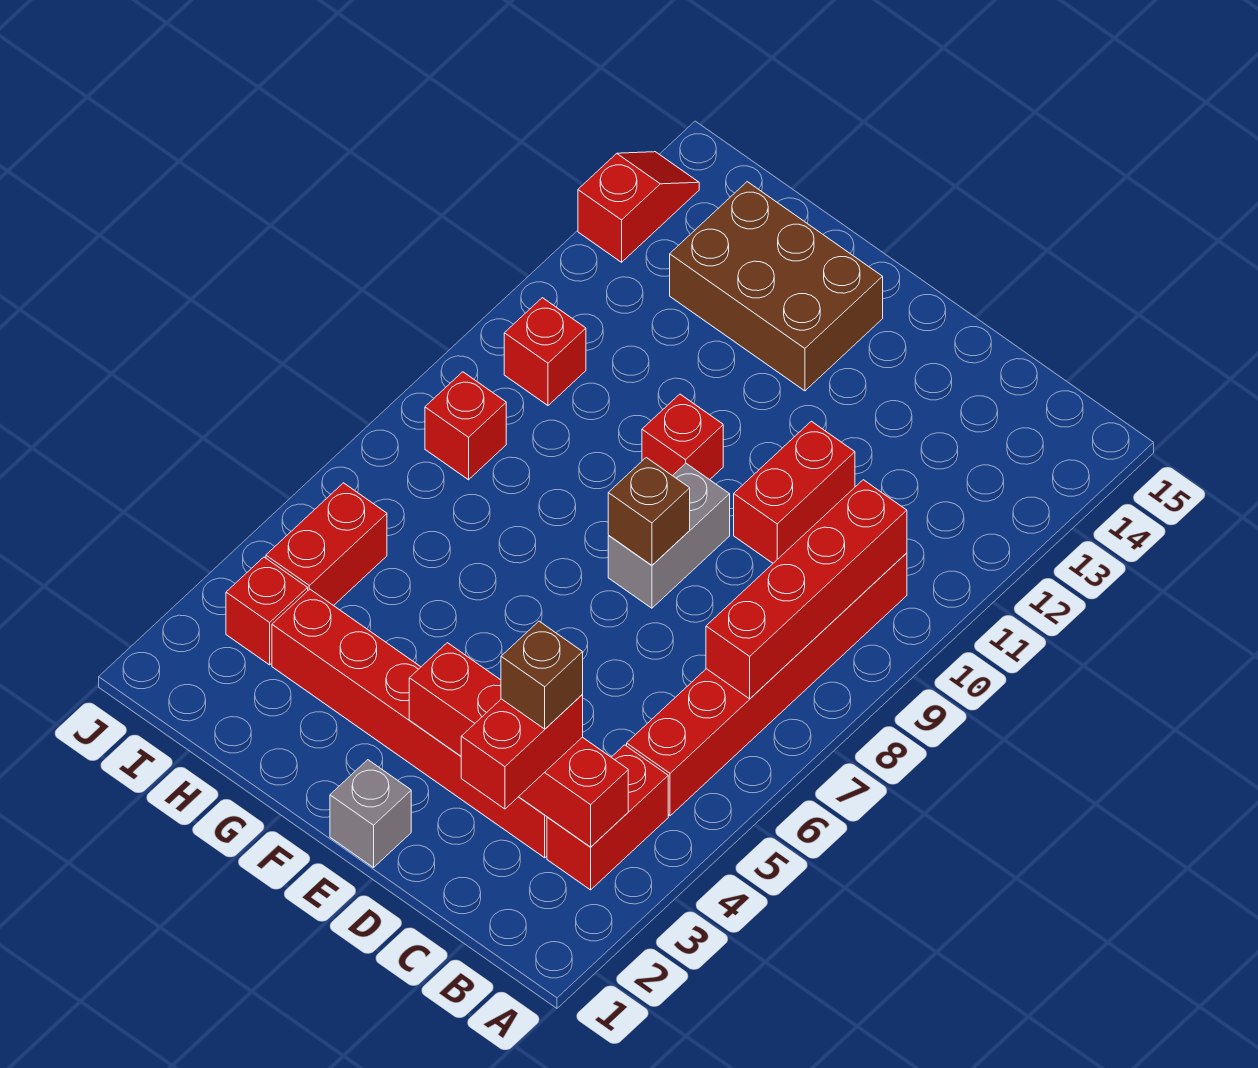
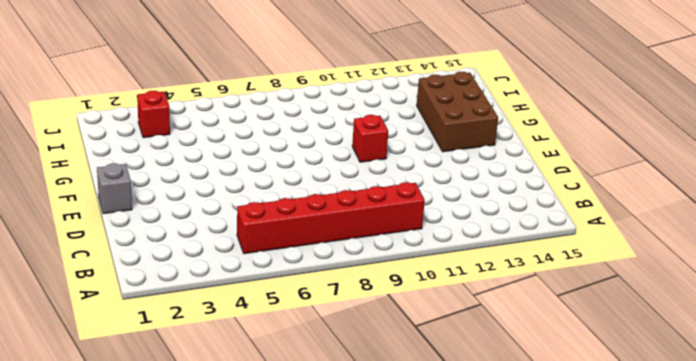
none -> red 1x2 brick [547,745,668,890]
none -> red 1x6 brick [272,589,547,858]
none -> red 1x2 brick [734,421,855,563]

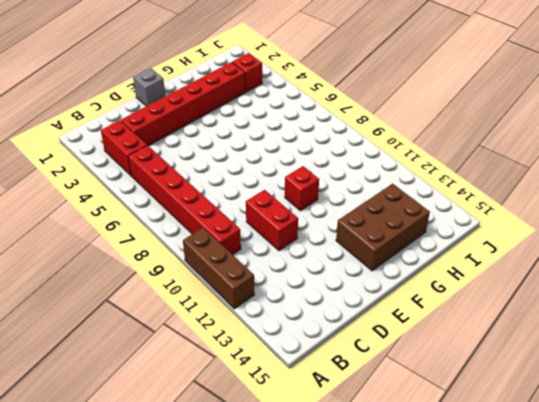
brown 1x3 brick [183,228,255,309] -> none
none -> grey 1x2 brick [608,463,730,608]
none -> red 1x2 brick [266,483,387,606]
none -> red 1x1 brick [425,372,506,480]

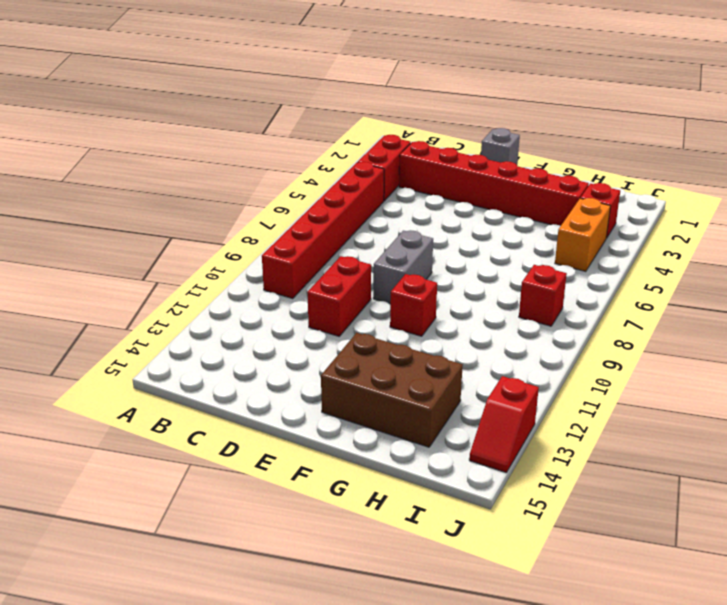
orange 1x2 brick [555,198,610,272] -> red 1x2 brick [266,483,387,606]
none -> red 1x1 brick [504,298,586,405]
none -> red 1x4 brick [409,643,628,847]
none -> red 1x4 brick [706,480,907,699]

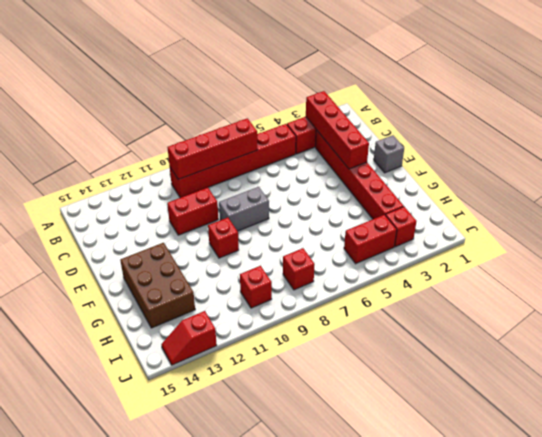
none -> brown 1x1 brick [608,458,690,565]
none -> red 1x2 brick [461,695,583,809]
none -> brown 1x1 brick [501,621,583,729]

